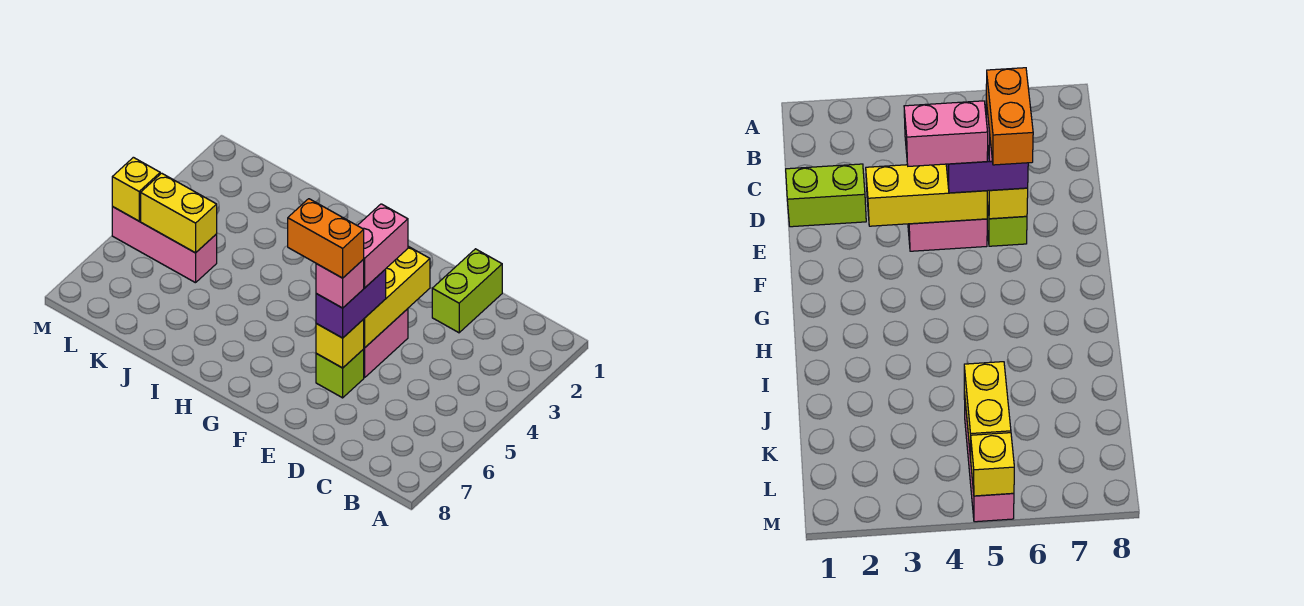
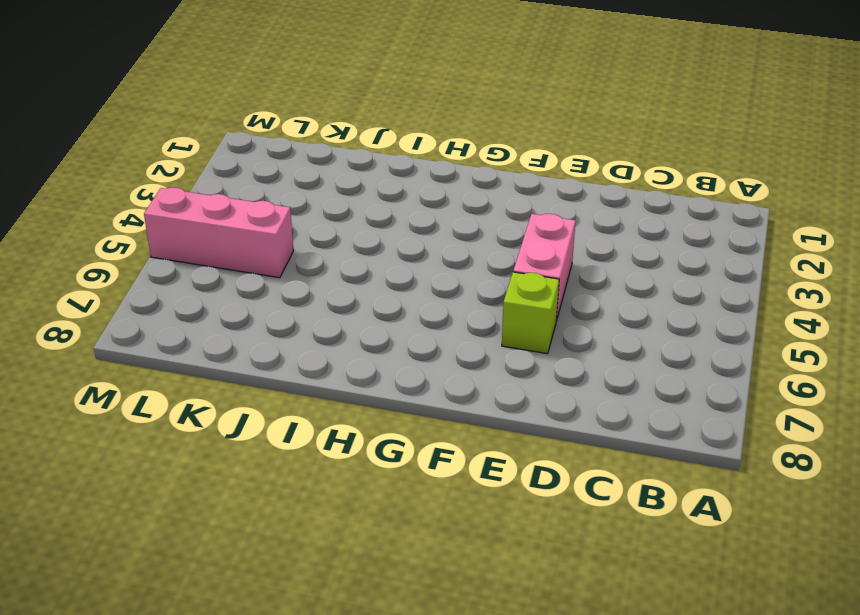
none -> lime 1x2 brick [432,249,502,333]
none -> yellow 1x3 brick [364,246,430,348]
none -> yellow 1x1 brick [316,319,364,368]

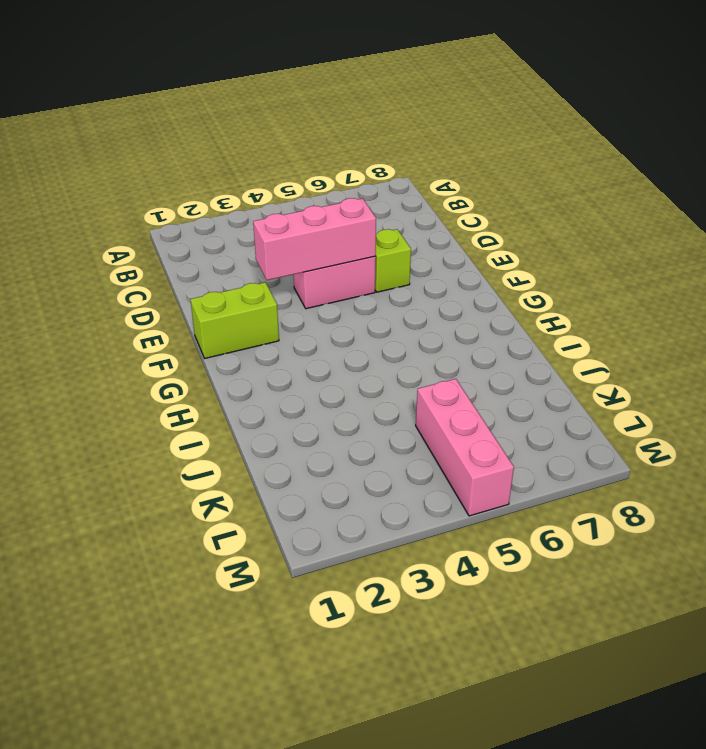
pink 1x3 brick [253,198,376,280] -> yellow 1x3 brick [364,246,430,348]
lime 1x2 brick [190,282,279,358] -> lime 1x2 brick moved to [432,249,502,333]
none -> yellow 1x1 brick [316,319,364,368]
none -> yellow 1x2 brick [141,173,217,253]
none -> yellow 1x1 brick [112,157,160,221]

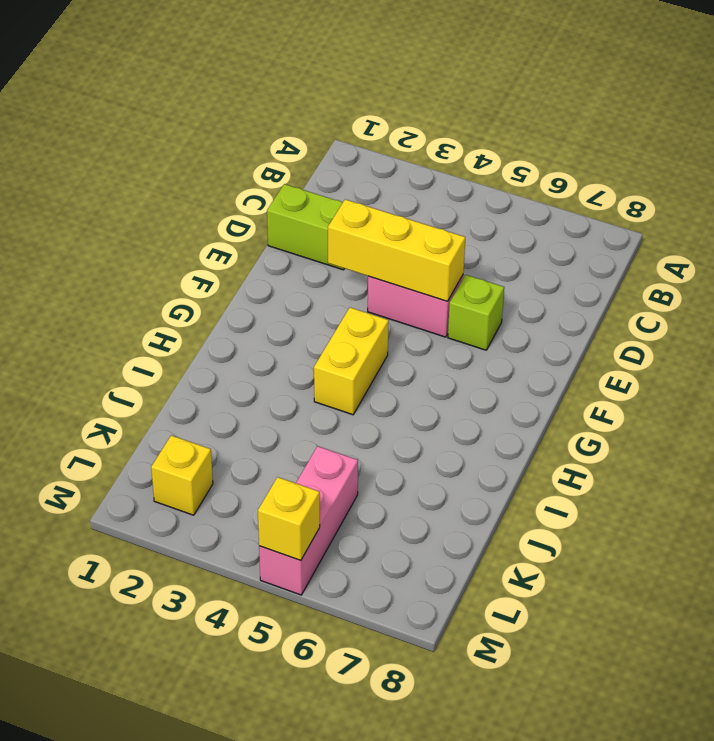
yellow 1x2 brick [314,308,389,415] -> yellow 1x2 brick moved to [141,173,217,253]
yellow 1x1 brick [151,435,213,515] -> yellow 1x1 brick moved to [316,319,364,368]
none -> purple 1x2 brick [316,269,386,338]
none -> pink 1x2 brick [357,204,408,288]
none -> pink 1x1 brick [316,259,364,308]

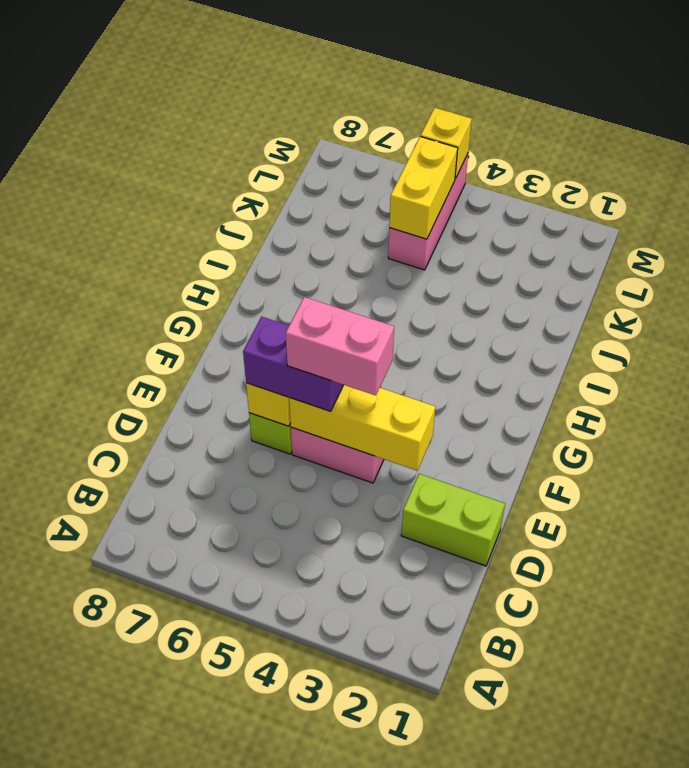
none -> pink 1x1 brick [316,259,364,308]
none -> orange 1x2 brick [288,199,364,278]

